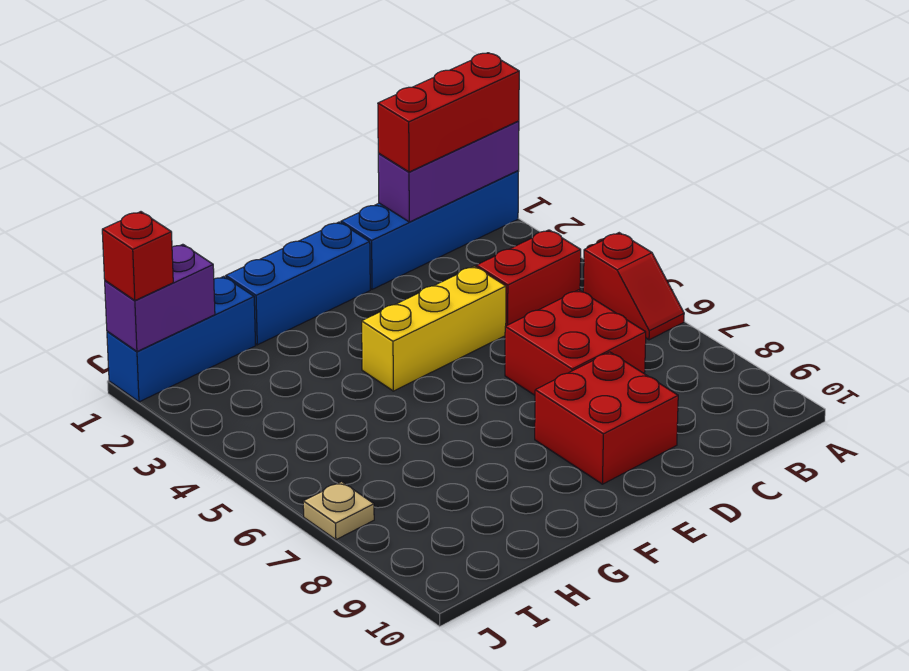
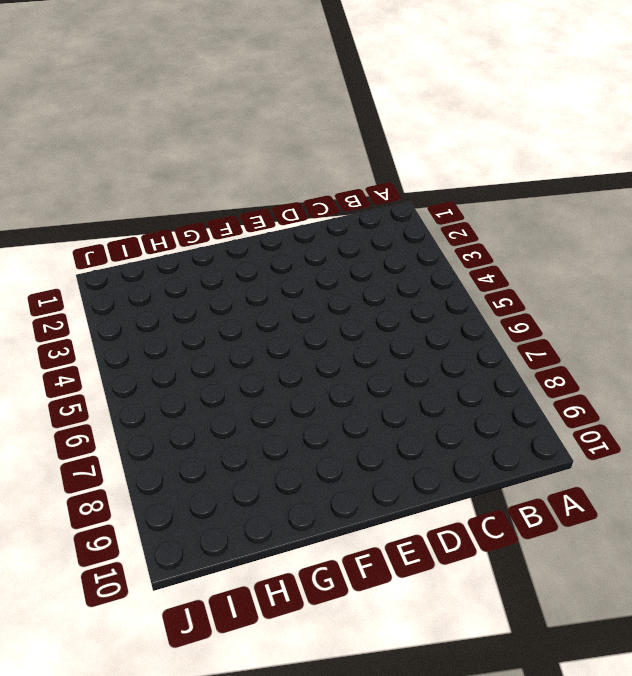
none -> blue 1x4 brick [341,171,519,289]
none -> red 1x2 slope [583,233,684,340]
none -> red 1x2 brick [476,230,581,326]

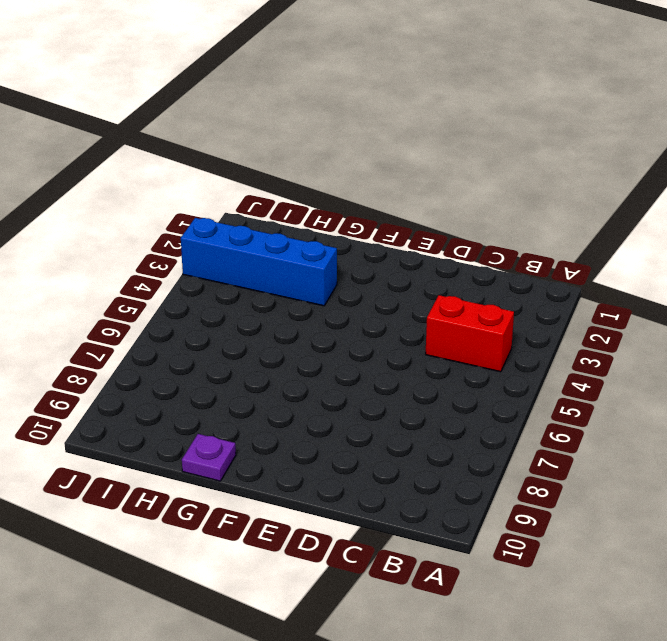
blue 1x4 brick [181,218,337,306] -> blue 1x4 brick moved to [341,171,519,289]
purple 1x1 plate [182,434,236,481] -> none
none -> red 1x2 slope [583,233,684,340]
none -> red 2x2 brick [505,290,646,395]
none -> yellow 1x3 brick [362,266,506,391]

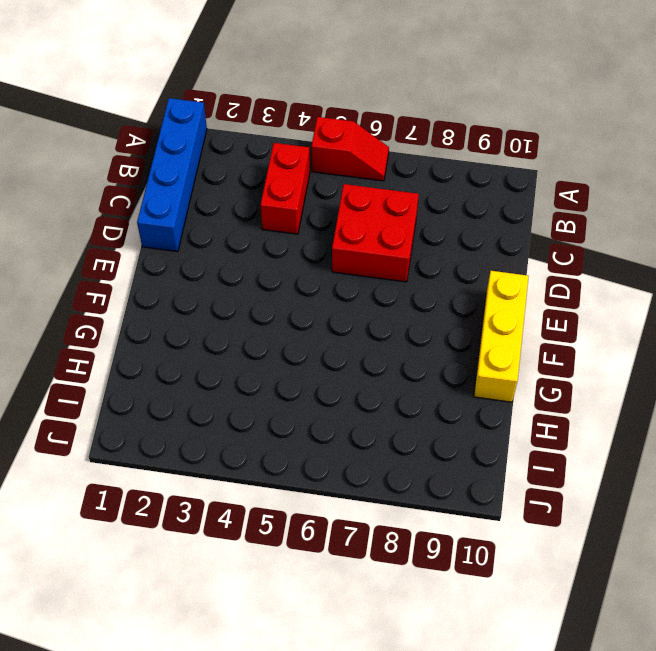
yellow 1x3 brick [474,271,529,402] -> yellow 1x3 brick moved to [362,266,506,391]
none -> red 2x2 brick [535,352,678,484]
none -> blue 1x3 brick [226,222,370,345]
none -> blue 1x3 brick [107,276,256,402]

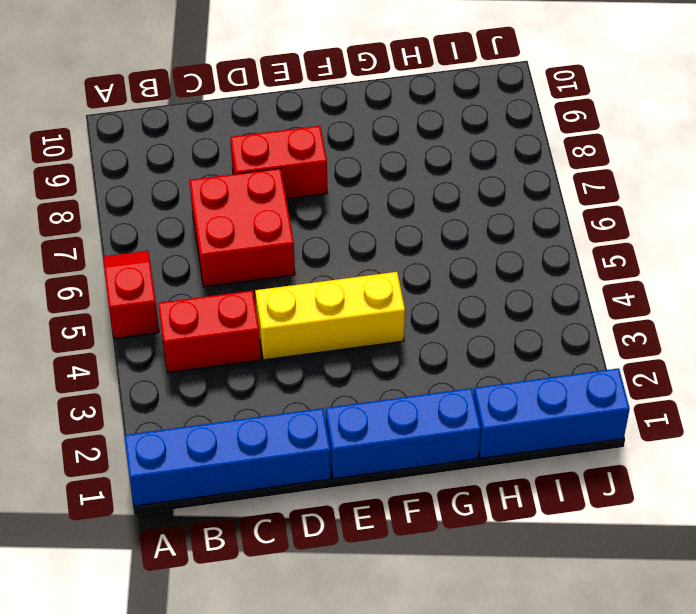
red 1x2 brick [230,126,327,199] -> red 2x2 brick [535,352,678,484]
none -> tan 1x1 plate [303,482,374,540]
none -> purple 1x3 brick [378,121,519,222]
none -> purple 1x2 brick [105,244,215,351]

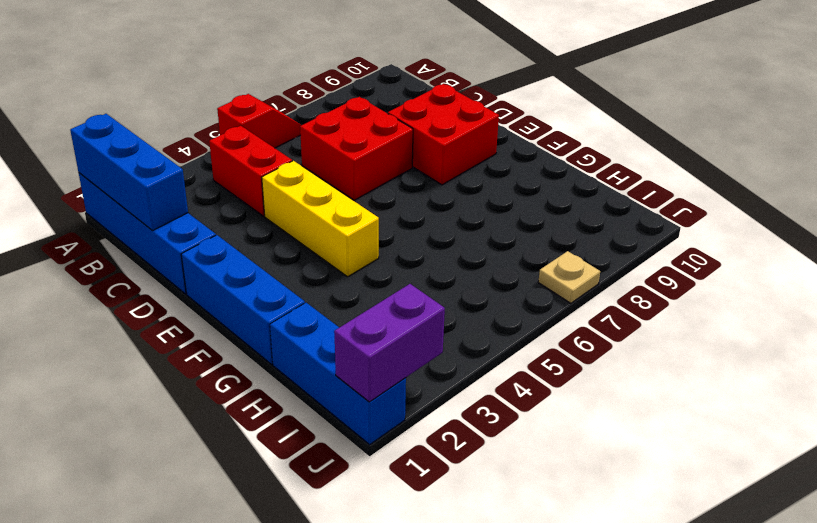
blue 1x3 brick [70,114,188,230] -> purple 1x3 brick [378,121,519,222]
purple 1x2 brick [334,284,445,402] -> purple 1x2 brick turned to [105,244,215,351]
none -> red 1x3 brick [378,53,519,172]
none -> red 1x1 brick [102,212,173,300]

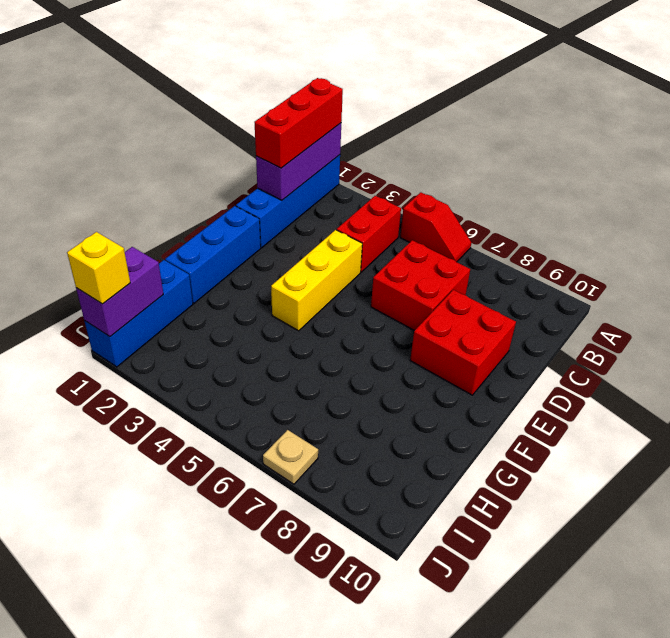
yellow 1x1 brick [67,232,130,304] -> red 1x1 brick [102,212,173,300]

